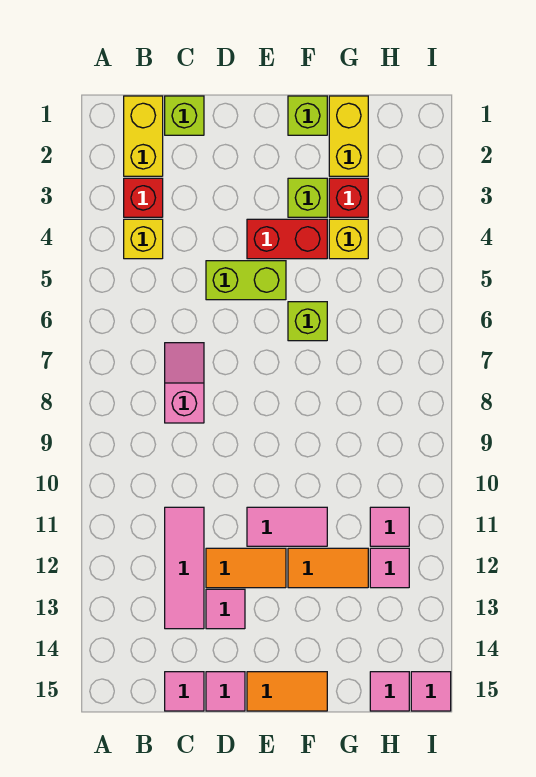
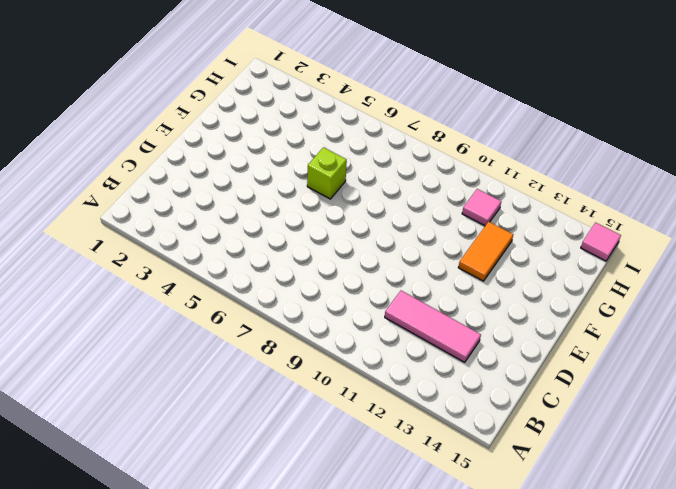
none -> yellow 1x2 brick [124,96,163,176]
none -> red 1x1 brick [124,178,163,217]
none -> yellow 1x1 brick [124,219,163,259]

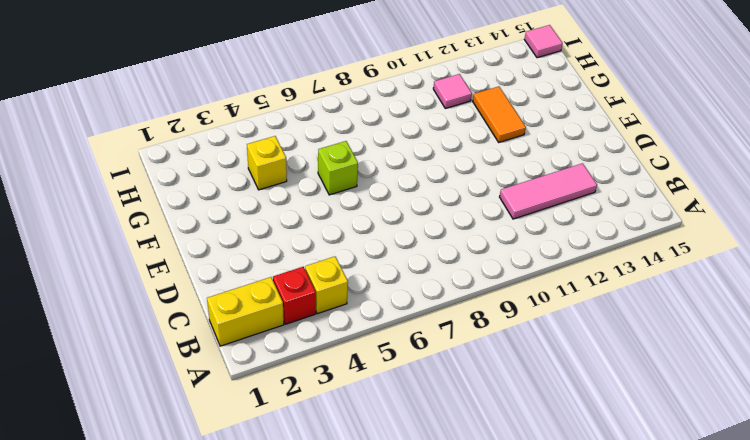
none -> lime 1x1 brick [165,96,204,135]
none -> pink 1x2 slope [165,343,204,423]
none -> pink 1x1 tile [165,672,204,711]

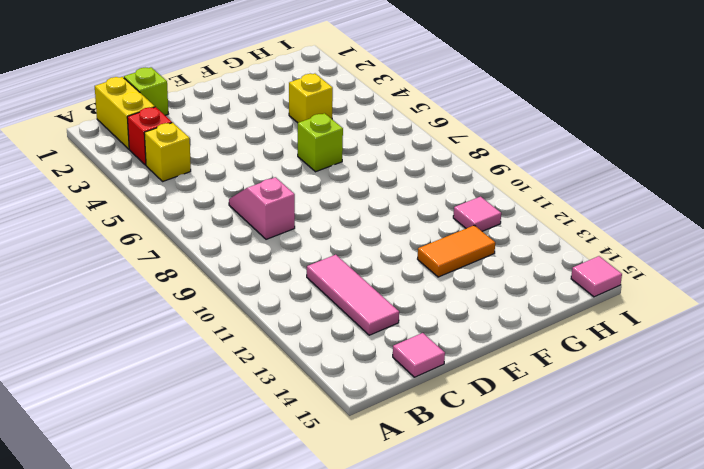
none -> lime 1x2 brick [206,261,286,300]
none -> orange 1x2 tile [206,548,286,588]
none -> pink 1x1 tile [206,589,245,629]

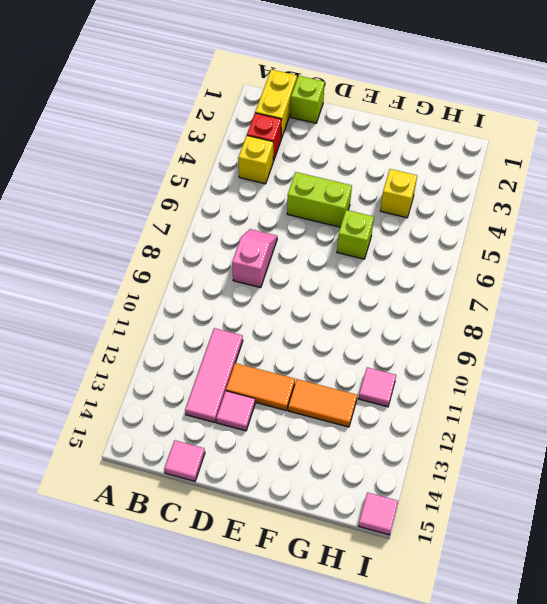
none -> pink 1x1 tile [206,672,245,711]
none -> red 1x2 brick [247,219,327,259]
none -> pink 1x2 tile [247,507,327,546]

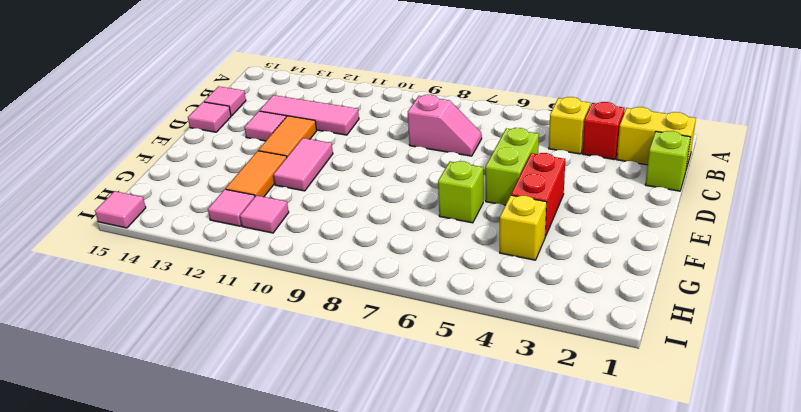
none -> orange 1x2 tile [247,672,327,711]
none -> lime 1x1 brick [288,96,327,135]
none -> lime 1x1 brick [288,178,327,217]

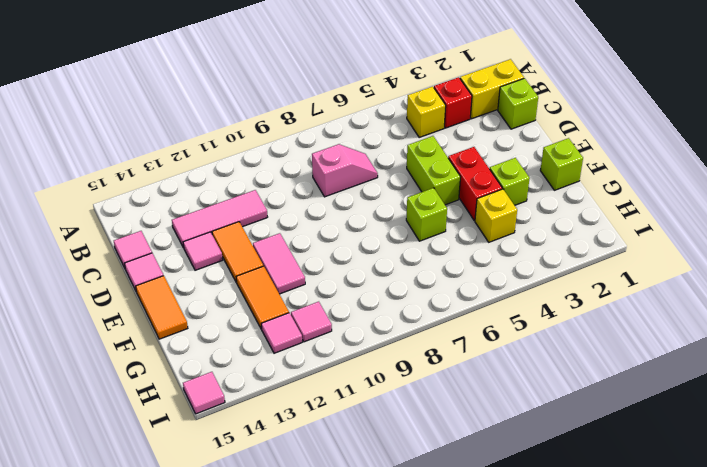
none -> yellow 1x2 brick [329,96,368,176]
none -> red 1x1 brick [329,178,368,217]
none -> pink 1x1 tile [370,672,409,711]

